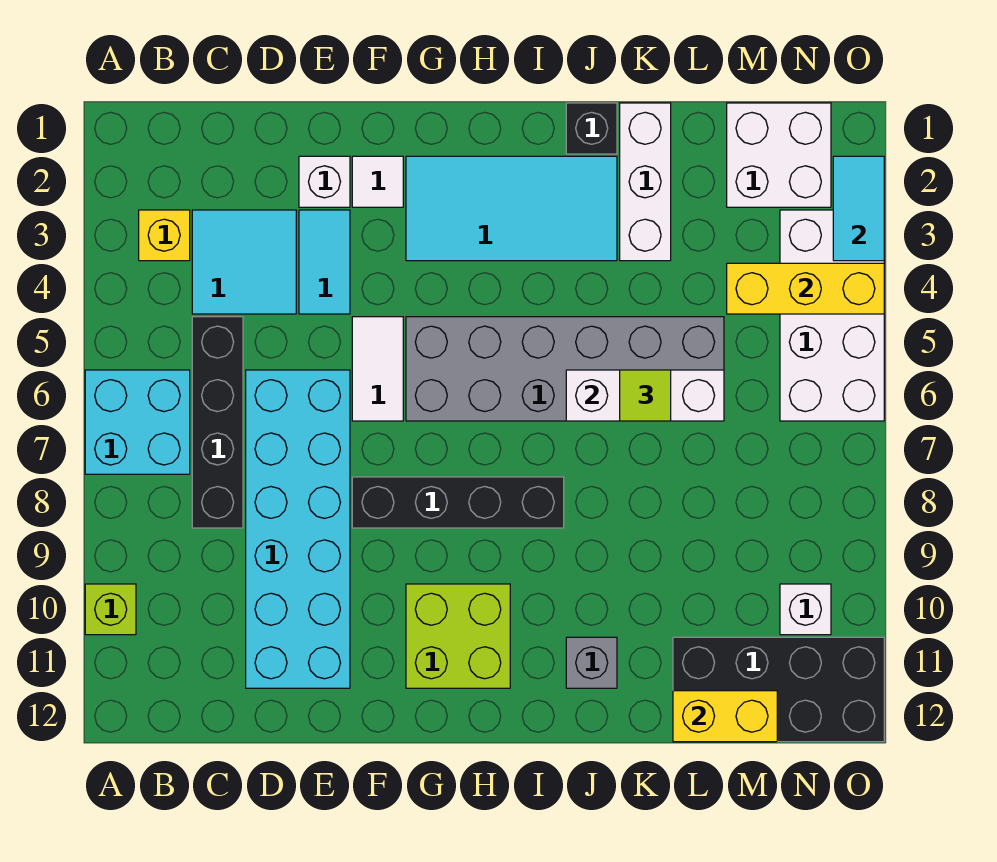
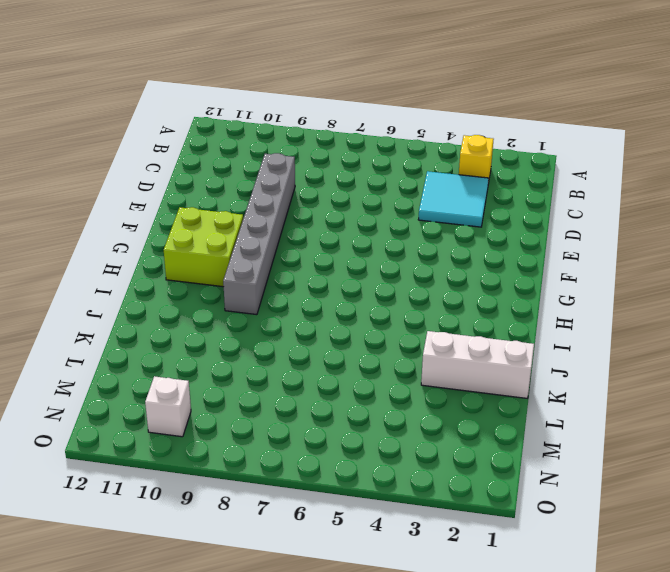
grey 1x6 brick [223,153,295,315] -> cyan 2x6 brick [246,370,350,688]
none -> cyan 2x2 brick [85,370,190,474]
none -> lime 1x1 brick [85,584,136,635]
none -> black 1x4 brick [192,317,243,528]

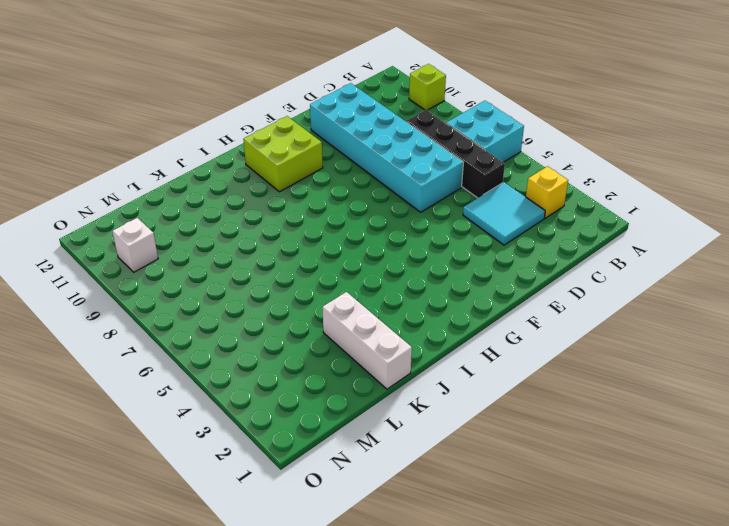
none -> white 1x1 brick [299,156,350,207]
none -> cyan 1x2 tile [299,210,350,314]
none -> white 1x1 tile [352,156,403,207]

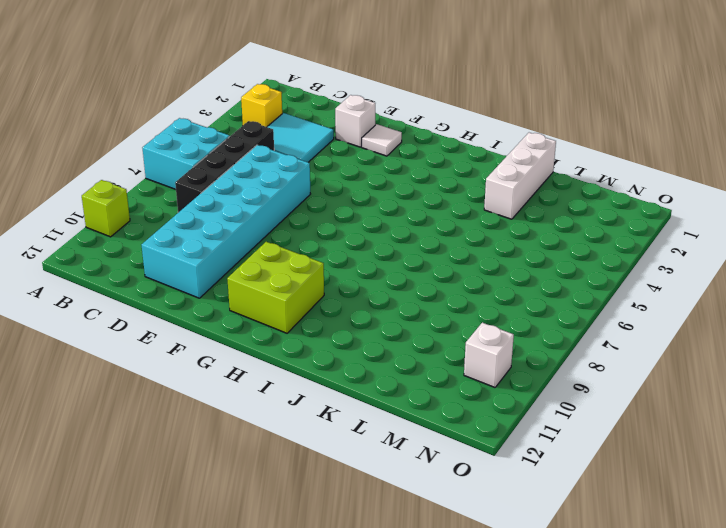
none -> cyan 1x2 tile [299,210,350,314]
none -> white 1x2 tile [352,317,403,421]
none -> black 1x4 brick [352,477,564,528]

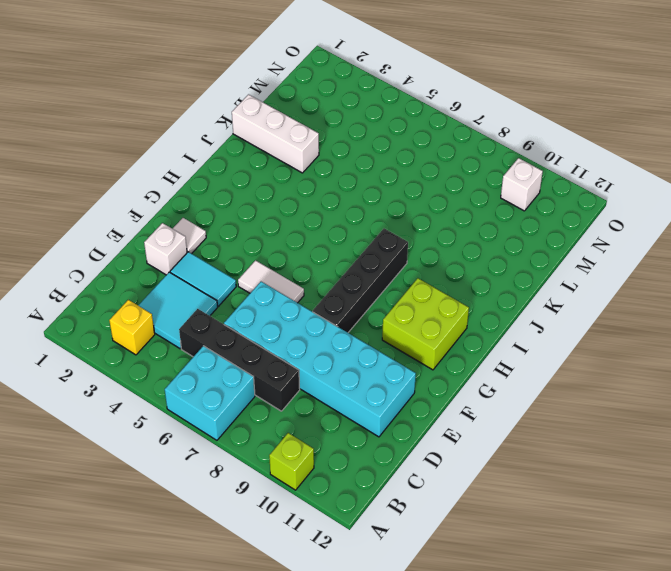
none -> cyan 2x4 tile [406,156,617,261]
none -> grey 2x6 brick [406,317,724,421]
none -> black 1x1 brick [566,103,617,154]

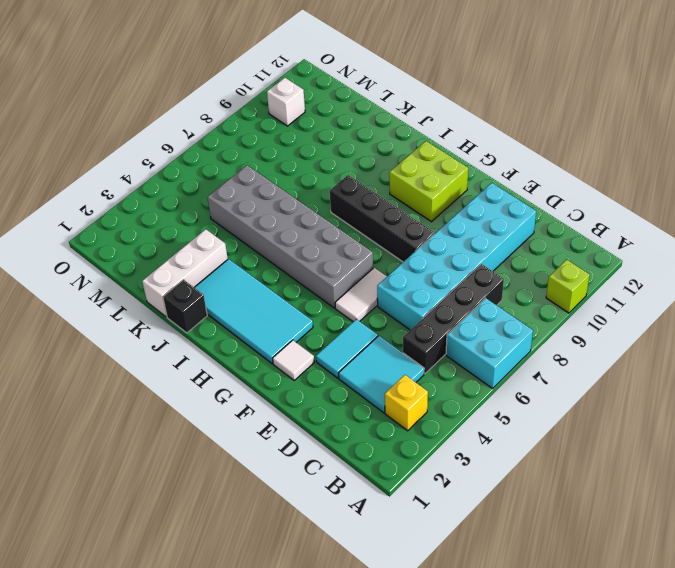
none -> white 1x1 brick [299,156,350,207]
none -> grey 1x1 brick [566,637,617,688]
none -> black 2x4 brick [673,637,884,742]

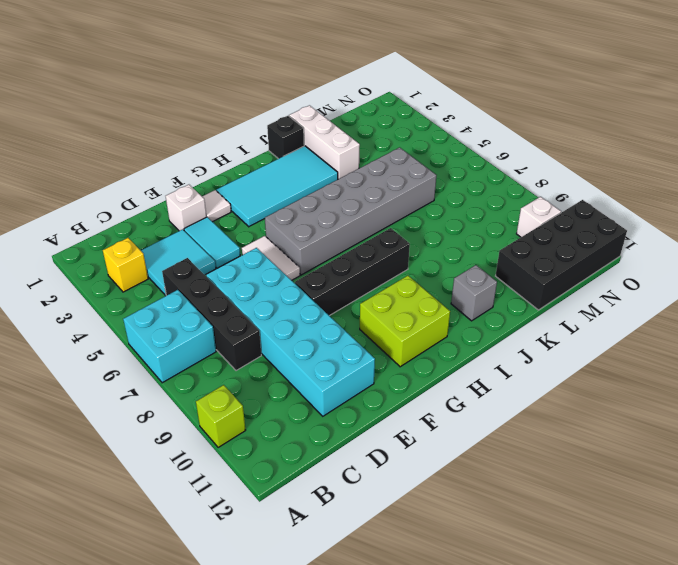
none -> white 2x2 brick [727,103,831,207]
none -> white 2x4 brick [780,210,884,421]
none -> white 1x3 brick [566,370,724,421]

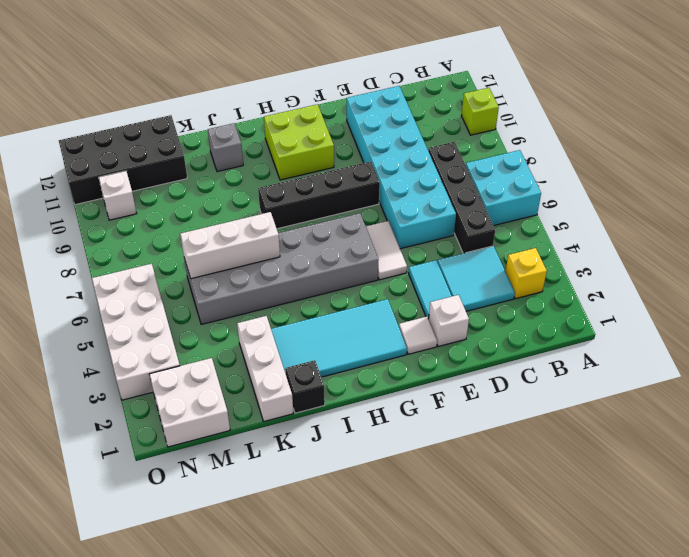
none -> yellow 1x2 brick [673,691,777,742]
none -> yellow 1x3 brick [727,263,884,314]
none -> cyan 1x2 tile [833,156,884,261]

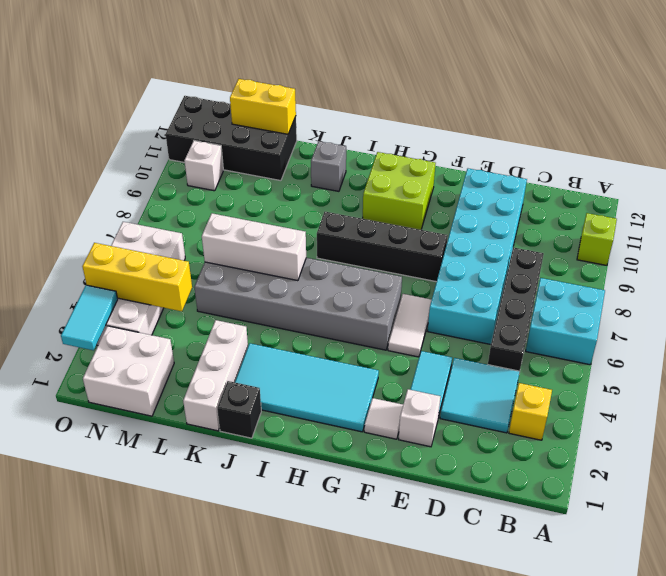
none -> lime 1x1 tile [620,370,671,421]

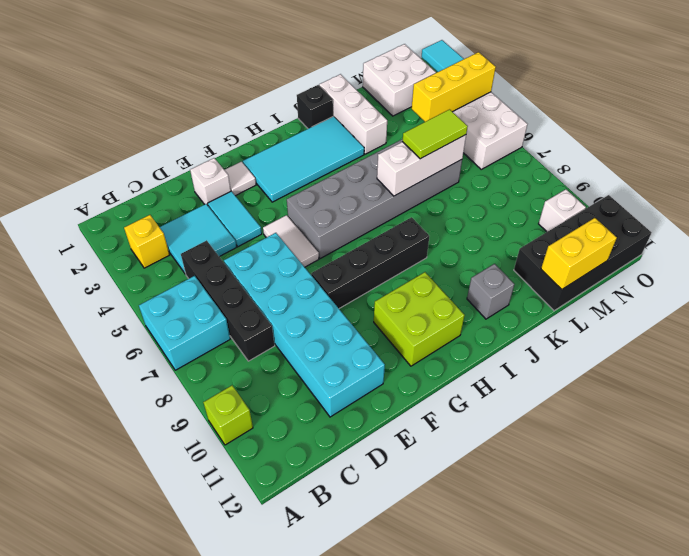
lime 1x2 tile [402,110,468,159] -> lime 1x1 tile [620,370,671,421]

